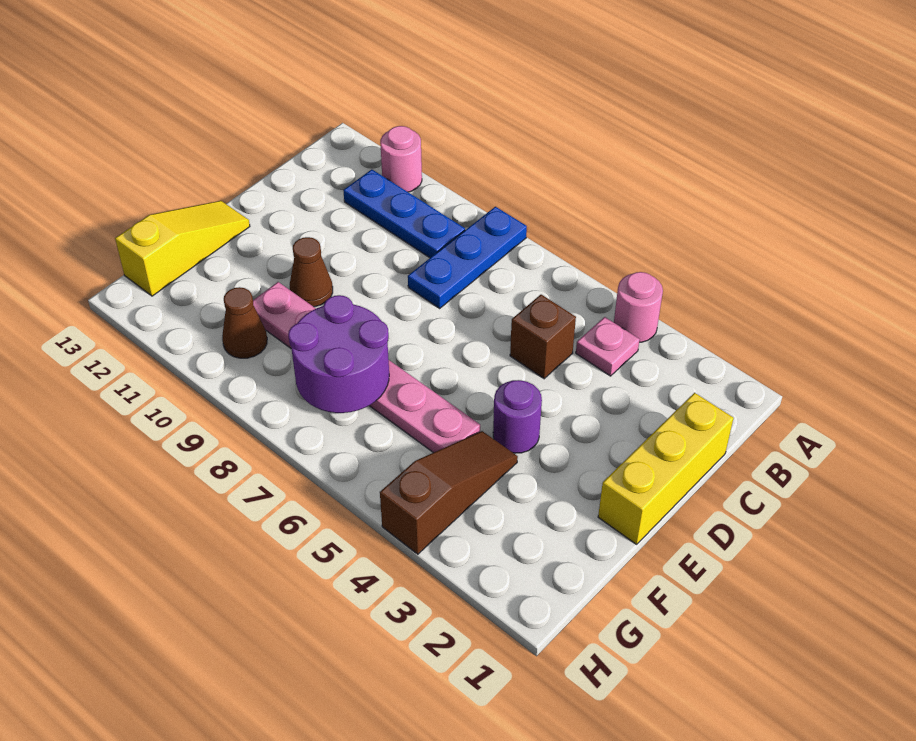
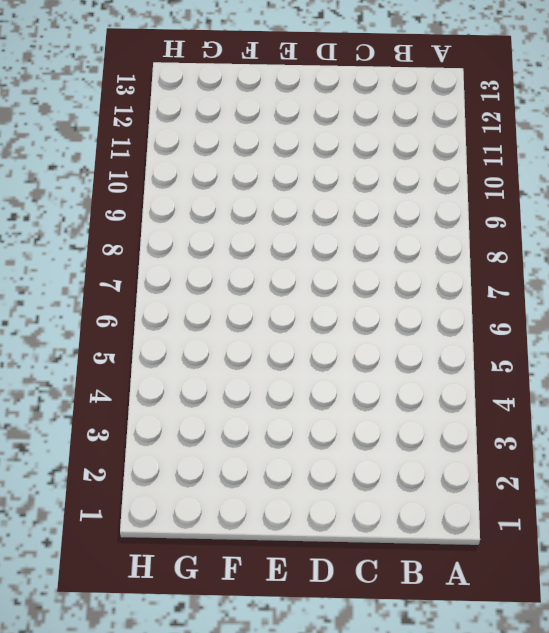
none -> pink 1x1 round brick [614,272,663,342]
none -> blue 1x3 plate [408,207,527,308]
none -> pink 1x1 round brick [380,126,422,192]

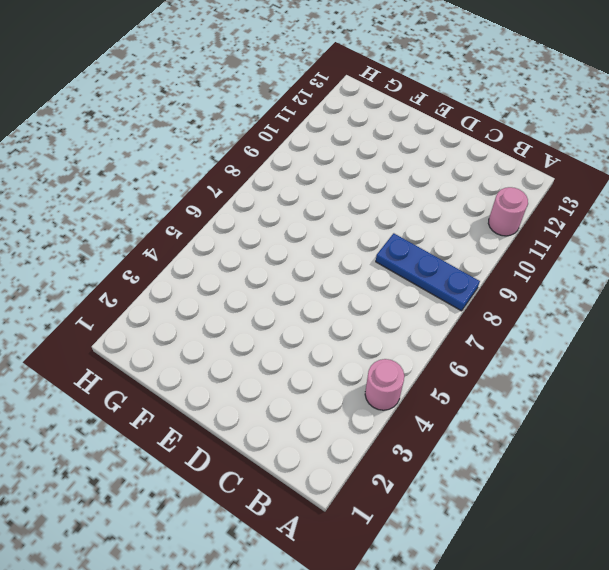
none -> pink 1x1 plate [576,317,640,376]
none -> blue 1x3 plate [343,169,465,258]
none -> yellow 1x3 brick [598,393,734,544]

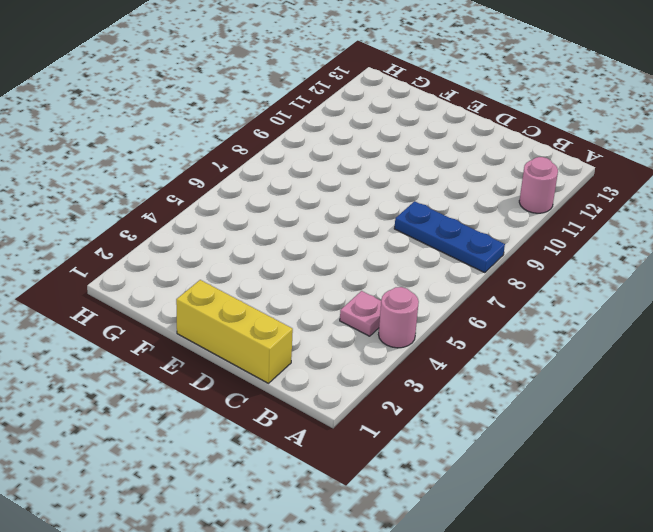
none -> blue 1x3 plate [343,169,465,258]
none -> brown 1x1 brick [510,295,576,379]
none -> purple 1x1 round brick [493,380,542,453]

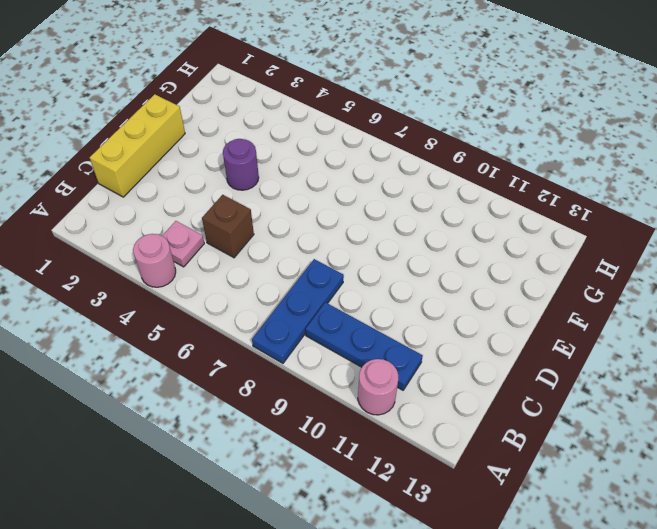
none -> brown 1x1 cone [290,237,333,307]
none -> yellow 1x3 slope [115,201,250,296]
none -> brown 1x3 slope [380,431,518,554]

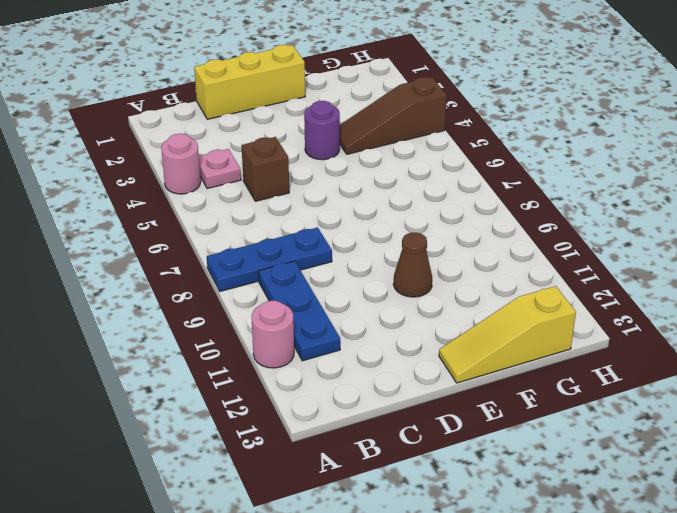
none -> pink 1x6 plate [253,282,480,453]
none -> brown 1x1 cone [222,287,267,358]
none -> purple 2x2 round brick [288,295,389,413]

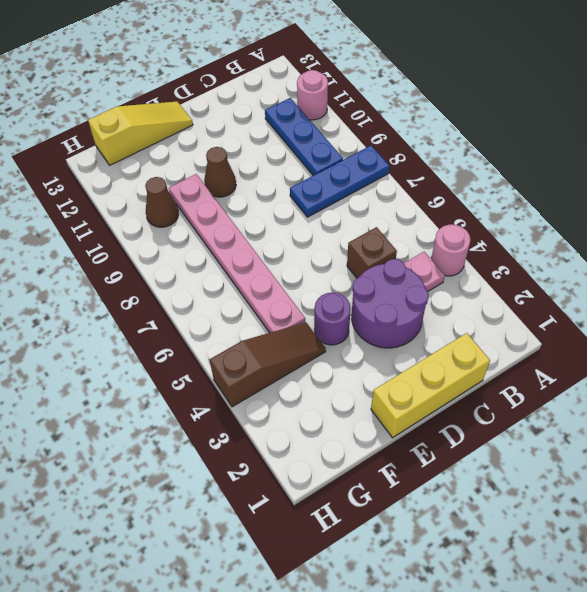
purple 2x2 round brick [351,259,429,348] -> purple 2x2 round brick moved to [288,295,389,413]

